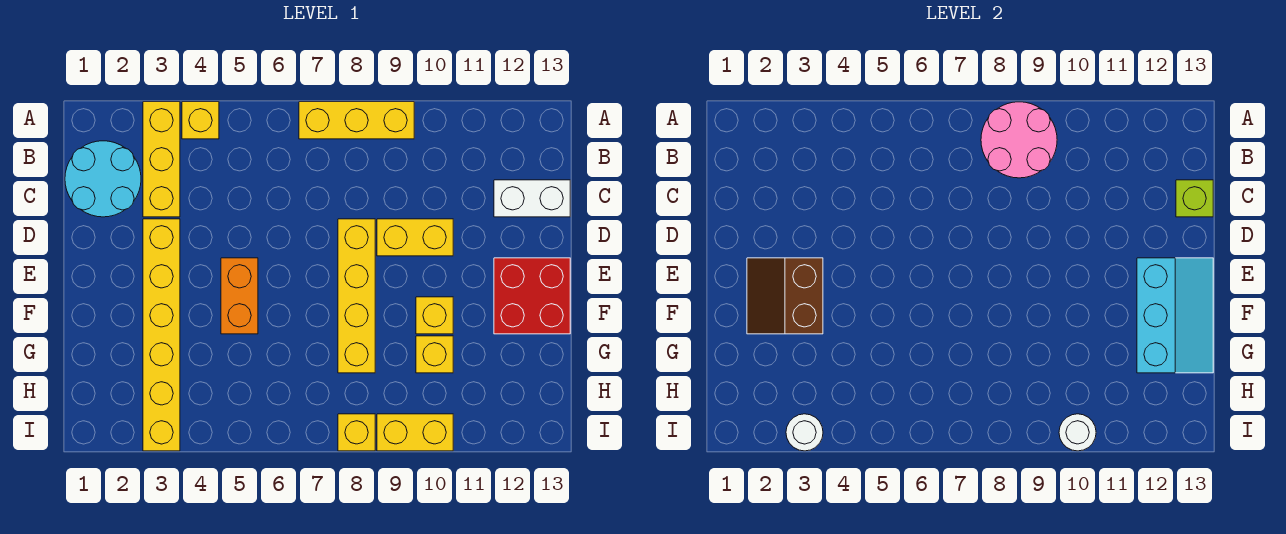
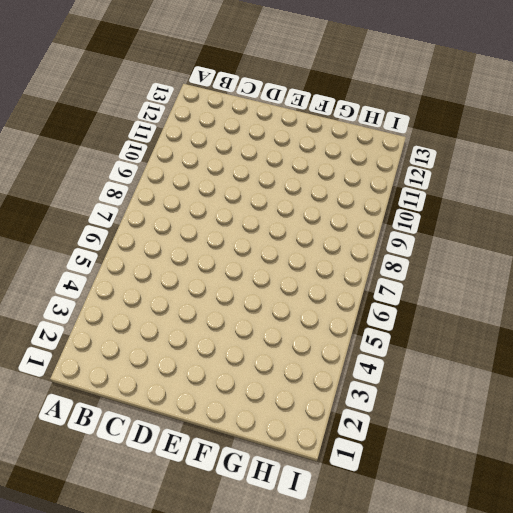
none -> yellow 1x3 brick [143,102,180,217]
none -> yellow 1x1 brick [182,102,219,139]
none -> yellow 1x3 brick [299,102,414,139]

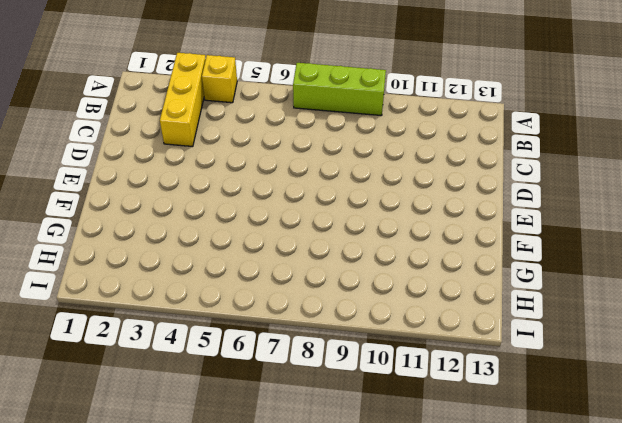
lime 1x3 brick [293,63,386,116] -> yellow 1x3 brick [299,102,414,139]
none -> cyan 2x2 round brick [65,141,141,217]
none -> white 1x2 brick [494,180,570,217]
none -> yellow 1x6 brick [143,219,180,451]

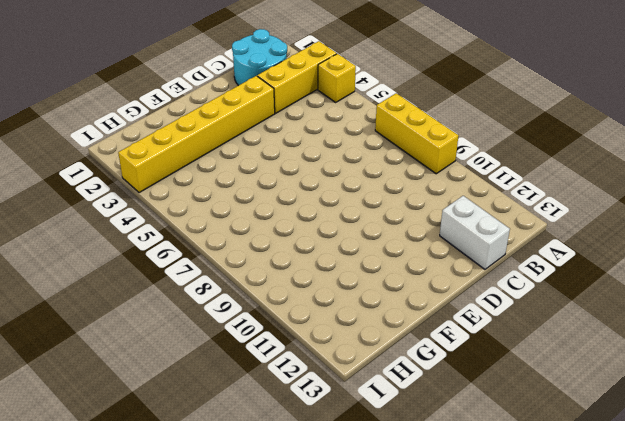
none -> yellow 1x4 brick [338,219,375,373]
none -> yellow 1x2 brick [377,219,453,256]
none -> orange 1x2 brick [221,258,258,334]

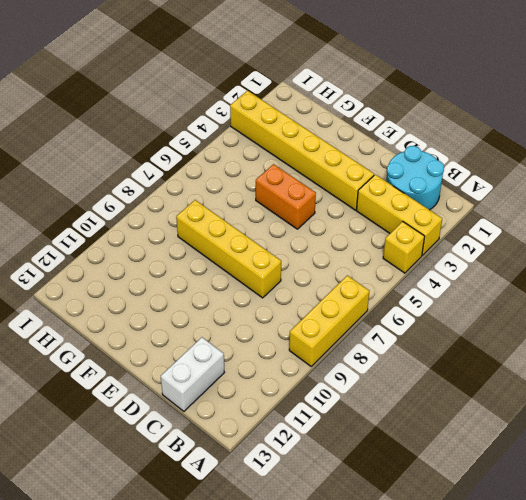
none -> yellow 1x2 brick [377,219,453,256]
none -> red 2x2 brick [494,258,570,334]
none -> yellow 1x1 brick [416,297,453,334]

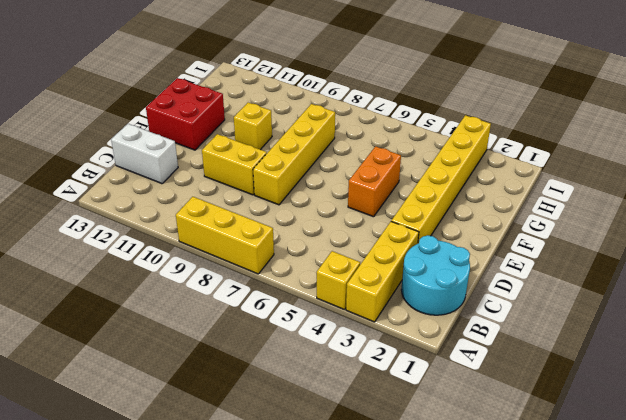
none -> yellow 1x1 brick [416,336,453,373]
none -> yellow 1x1 brick [338,414,375,451]
none -> yellow 1x2 brick [377,414,453,451]

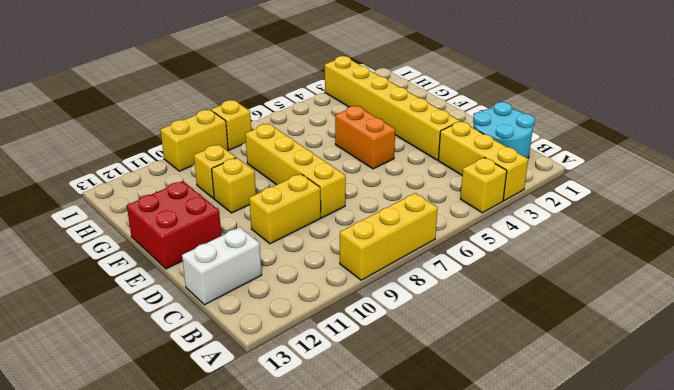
none -> pink 2x2 round brick [981,102,1057,178]
none -> lime 1x1 brick [1176,180,1213,217]
none -> brown 2x2 slope [747,258,823,334]

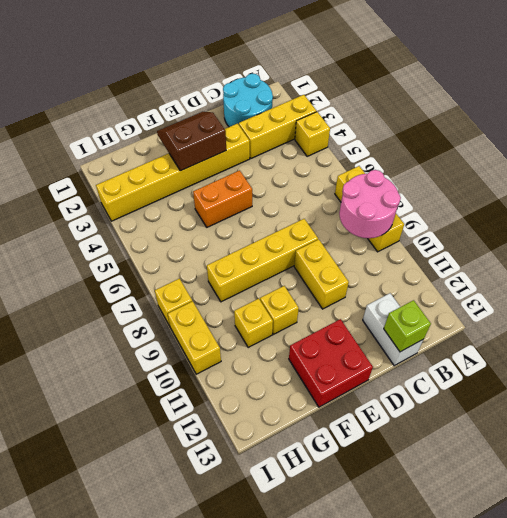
none -> cyan 2x3 slope [1137,258,1213,373]
none -> white 1x1 round brick [786,414,823,451]
none -> white 1x1 round brick [1059,414,1096,451]

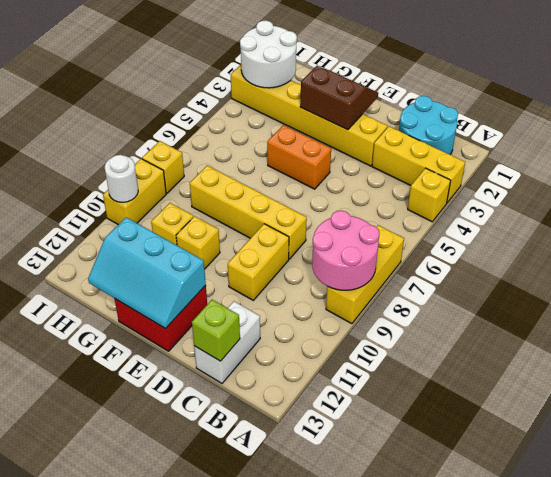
white 2x2 round brick [240,20,297,88] -> white 1x1 round brick [786,414,823,451]

